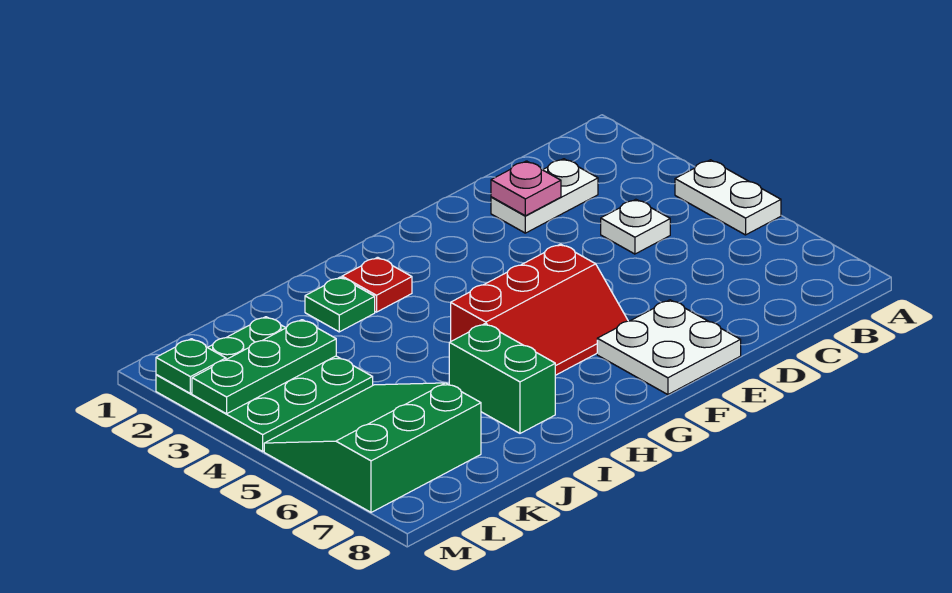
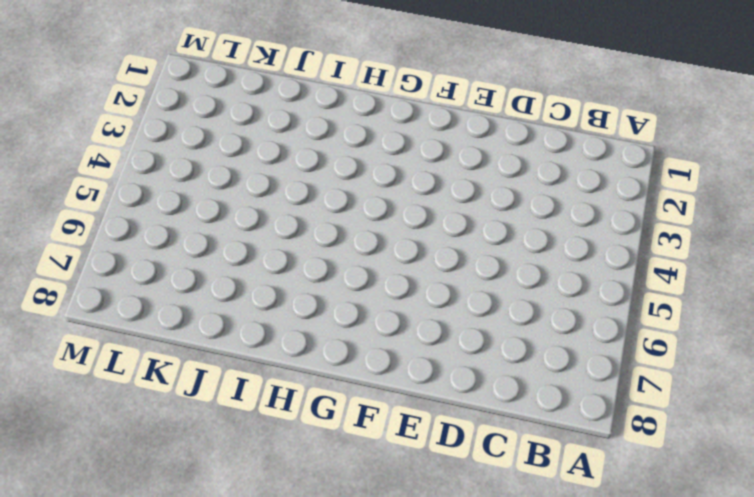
none -> white 1x2 plate [675,160,781,235]
none -> white 1x2 plate [491,159,598,233]
none -> white 1x1 plate [601,199,670,254]

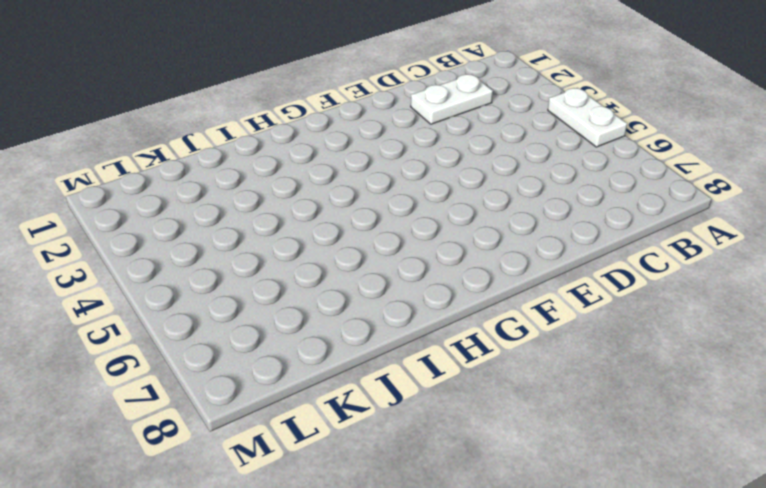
none -> white 1x1 plate [601,199,670,254]
none -> white 2x2 plate [597,300,741,395]
none -> red 2x3 slope [451,244,628,375]

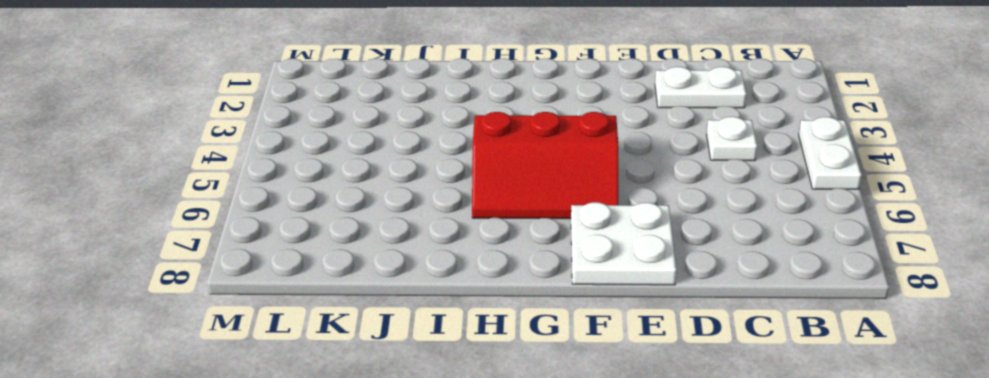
none -> red 1x1 plate [342,257,412,312]
none -> green 1x1 plate [305,277,375,332]
none -> green 1x2 brick [449,324,555,433]

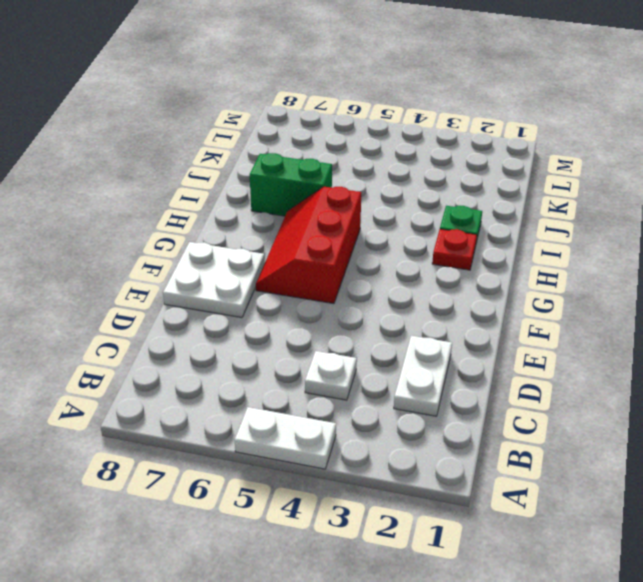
none -> green 3x3 plate [156,317,373,451]
none -> green 3x3 slope [264,383,481,512]
none -> pink 1x1 plate [491,161,561,216]

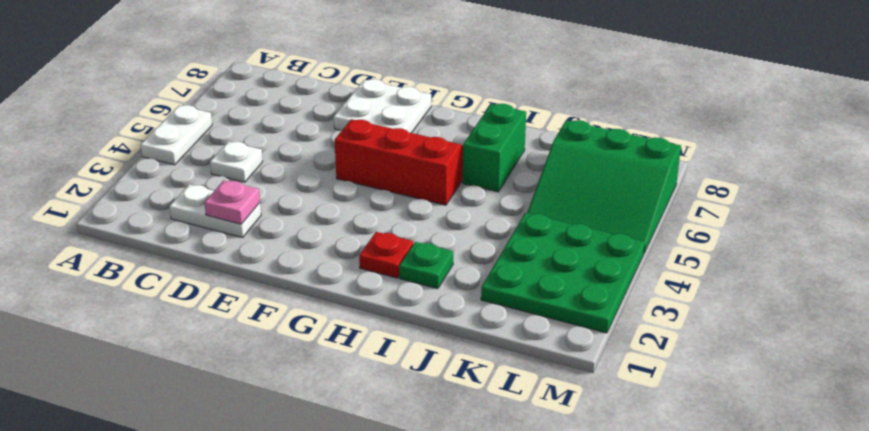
none -> green 1x3 plate [192,320,336,414]
none -> green 1x1 plate [156,339,226,393]

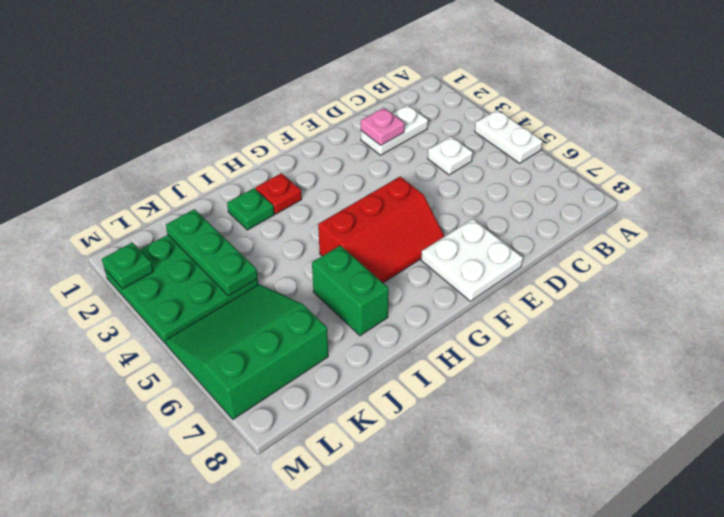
green 1x3 plate [166,209,258,296] -> green 1x3 plate turned to [192,320,336,414]

